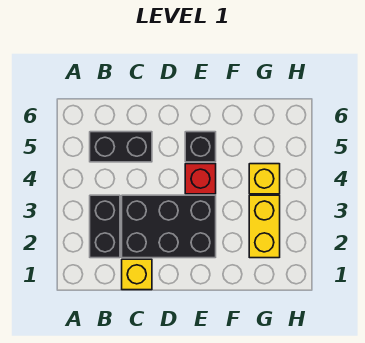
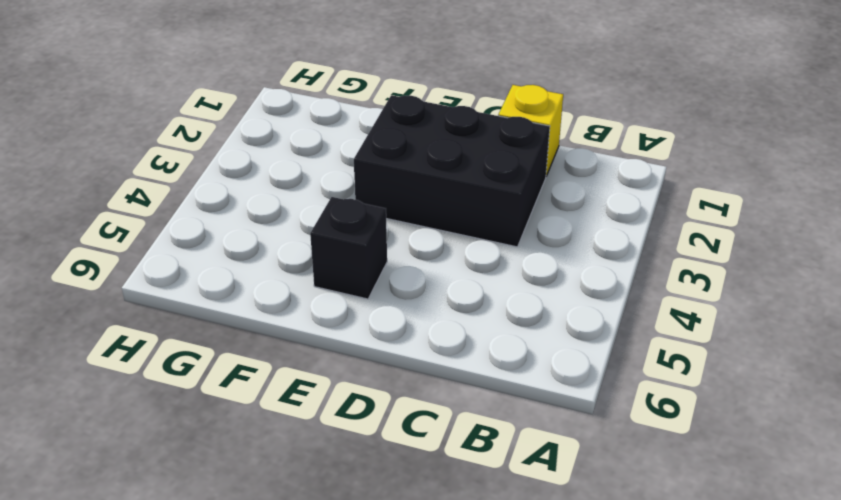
none -> black 1x2 brick [90,195,120,258]
none -> black 1x2 brick [90,132,152,162]

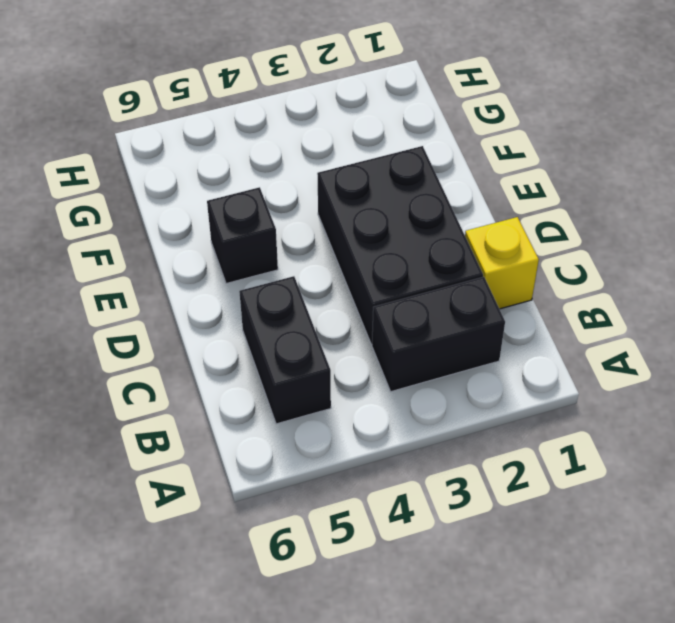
none -> red 1x1 brick [185,164,216,194]
none -> yellow 1x2 brick [249,195,280,258]

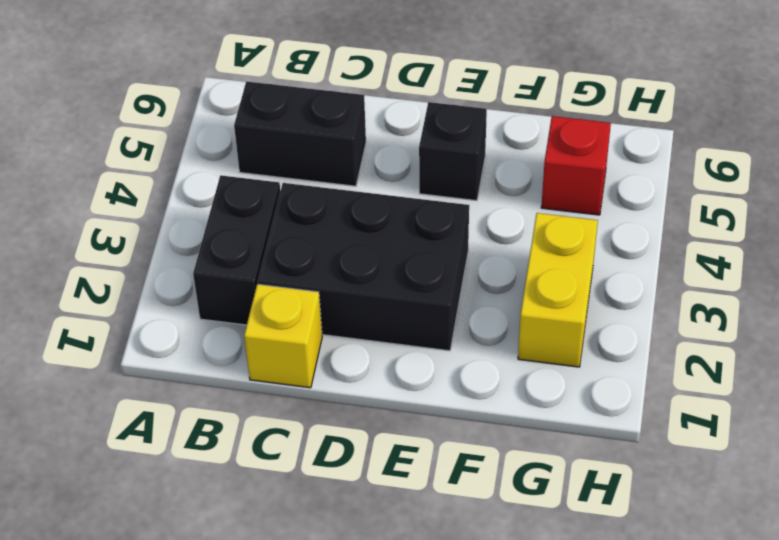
red 1x1 brick [541,116,611,215] -> red 1x1 brick moved to [185,164,216,194]
none -> yellow 1x1 brick [249,164,280,194]

